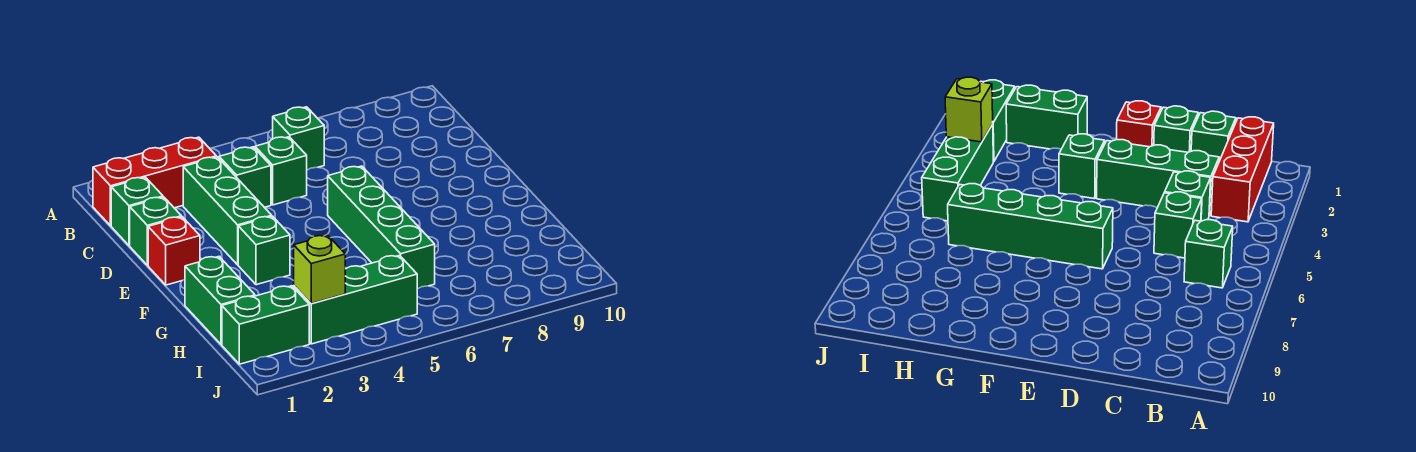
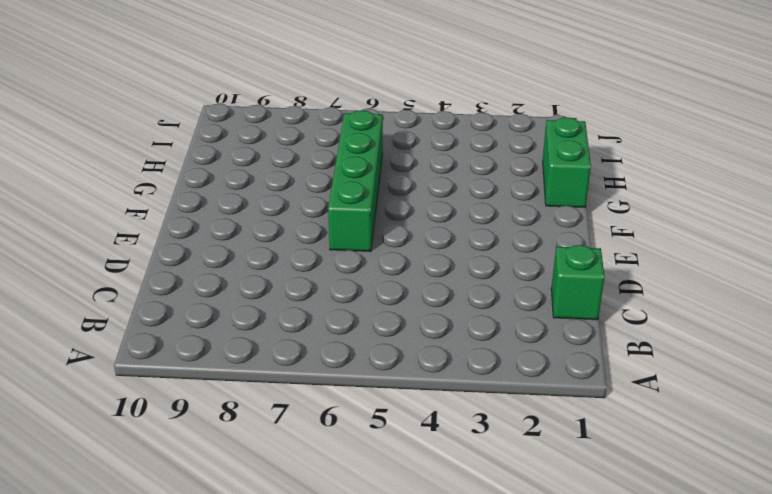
none -> red 1x3 brick [93,137,217,226]
none -> green 1x1 brick [273,107,324,170]
none -> green 1x3 brick [183,157,272,265]

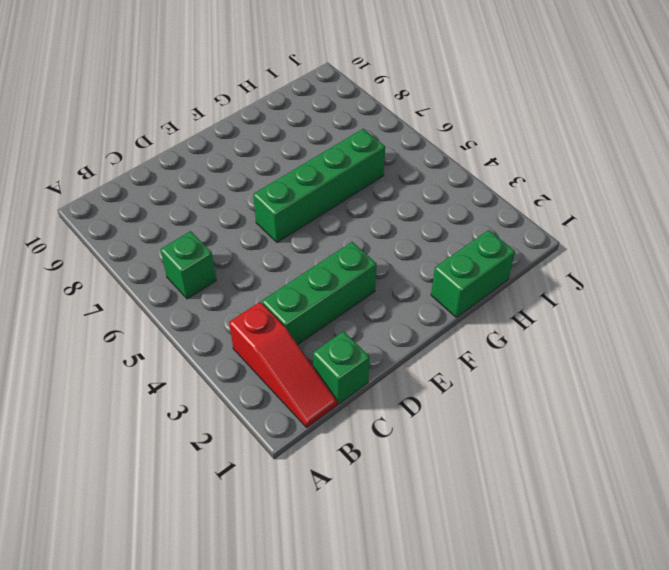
red 1x3 slope [229,302,337,428] -> red 1x3 brick [93,137,217,226]
none -> green 1x1 brick [219,147,271,207]
none -> green 1x1 brick [255,137,307,205]
none -> green 1x1 brick [130,197,182,265]

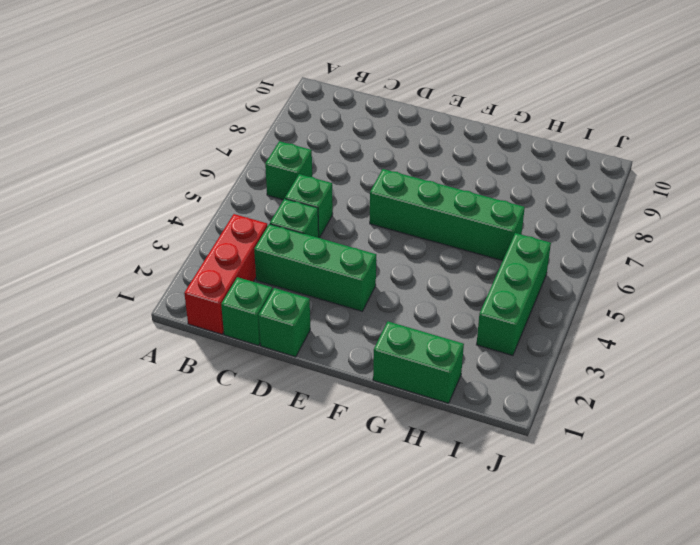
none -> red 1x1 brick [148,217,200,285]
none -> green 1x1 brick [238,216,290,285]
none -> green 1x2 brick [222,286,309,364]

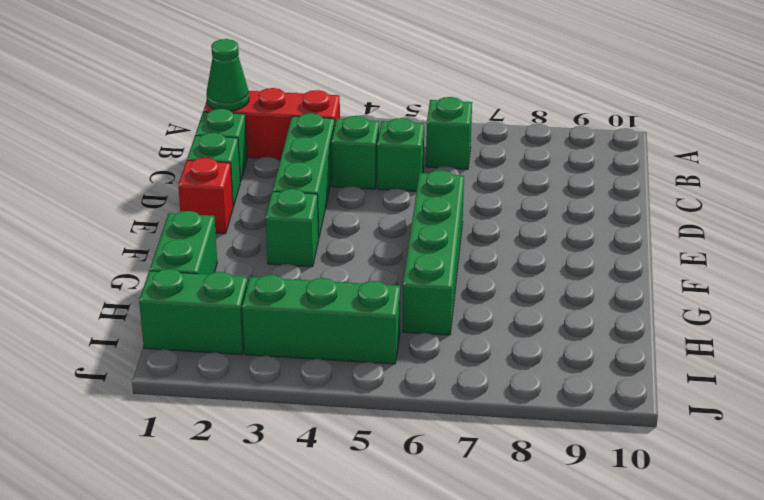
green 1x1 cone [206,39,249,111] -> none
none -> lime 1x1 brick [294,235,345,304]

